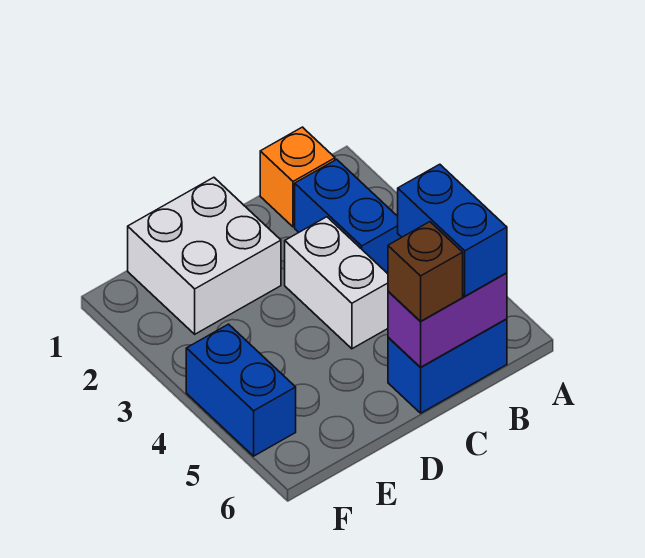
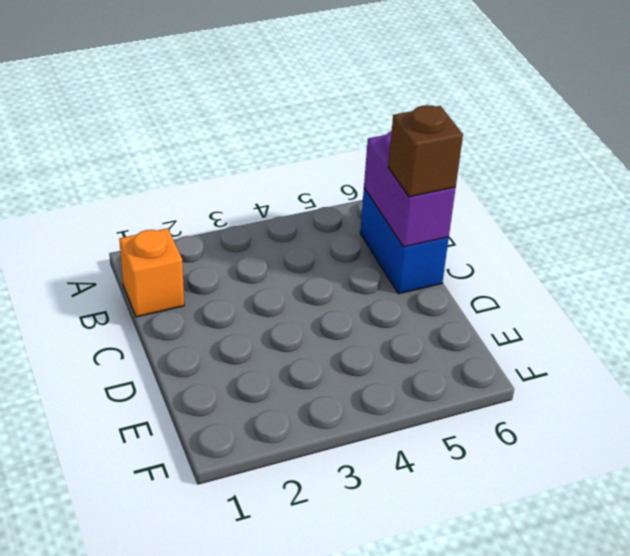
none -> blue 1x2 brick [295,159,402,274]
none -> white 1x2 brick [285,217,388,349]

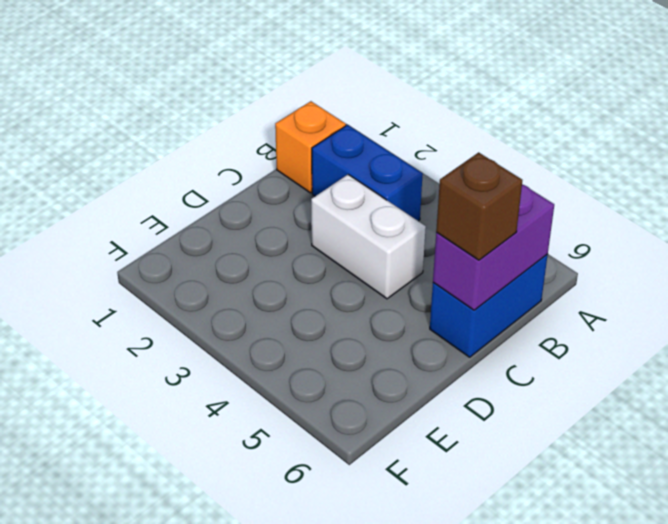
none -> white 2x2 brick [128,177,281,334]
none -> blue 1x2 brick [186,324,296,456]

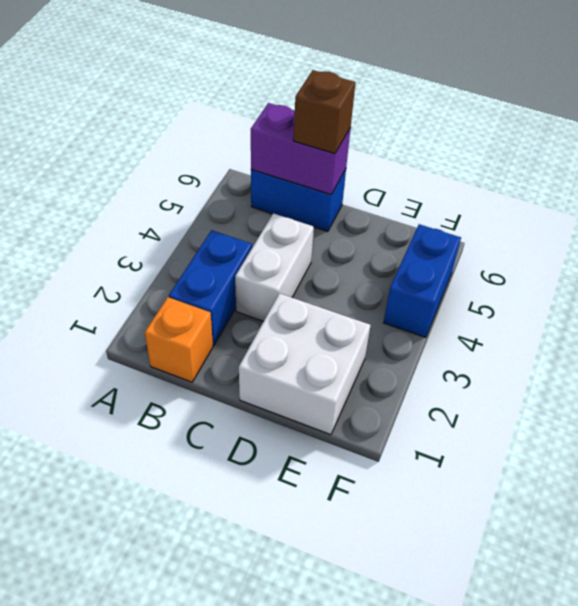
none -> blue 1x2 brick [398,164,507,296]

